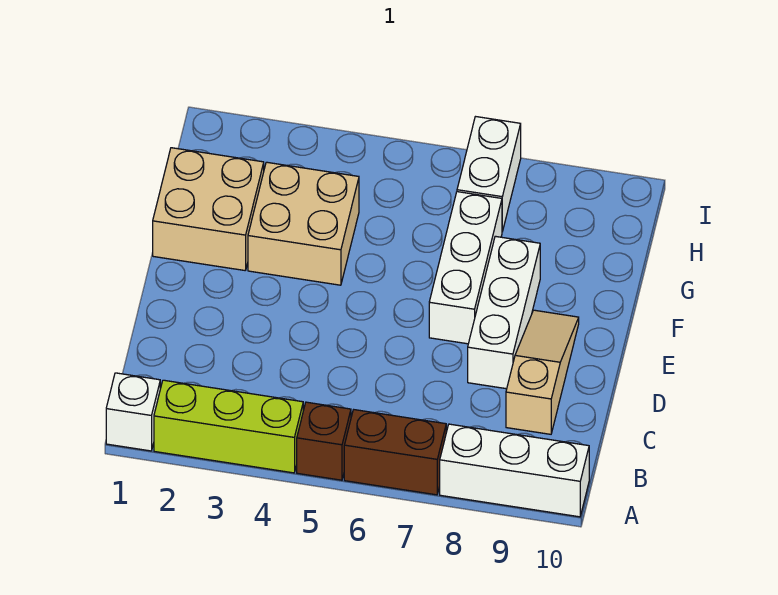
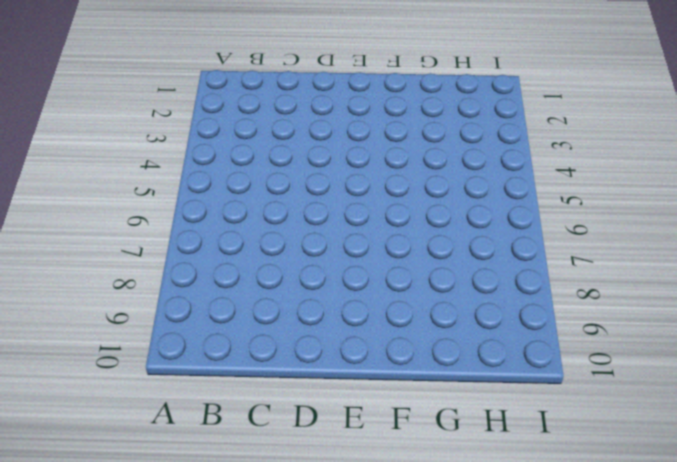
none -> white 1x1 brick [106,373,160,451]
none -> lime 1x3 brick [154,380,303,473]

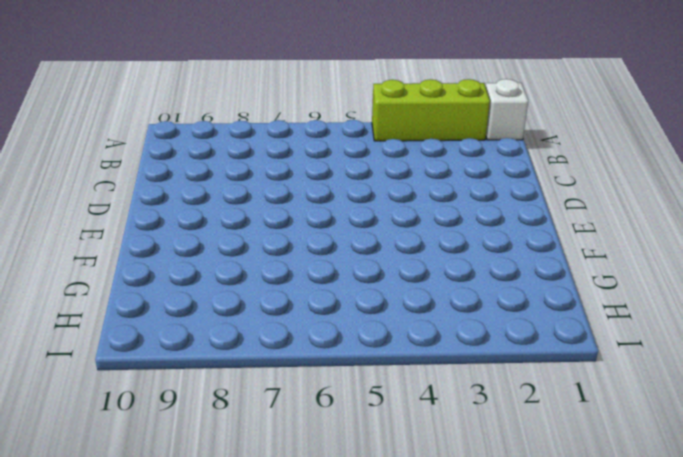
none -> brown 1x1 brick [297,402,351,480]
none -> brown 1x2 brick [344,410,446,495]

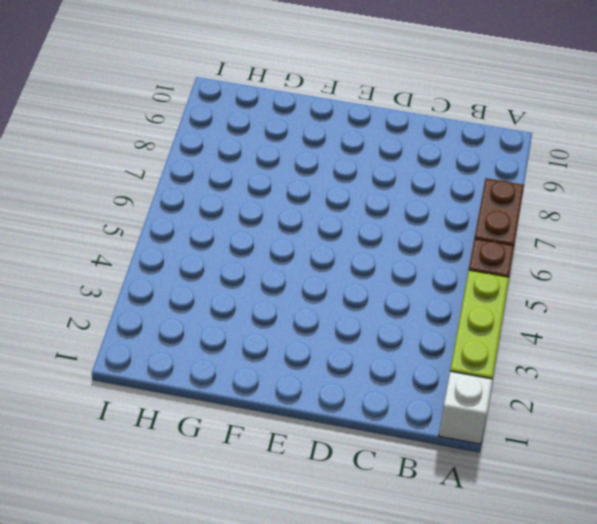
none -> white 1x3 brick [440,424,589,517]
none -> tan 1x3 slope [506,310,579,434]

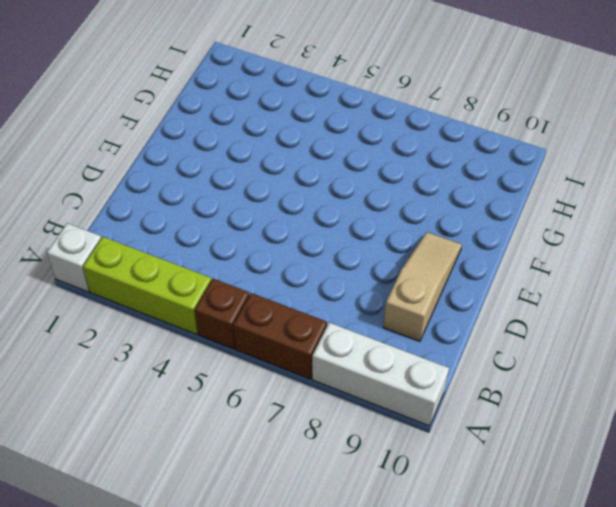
none -> white 1x3 brick [468,236,540,389]
none -> white 1x3 brick [429,192,502,344]

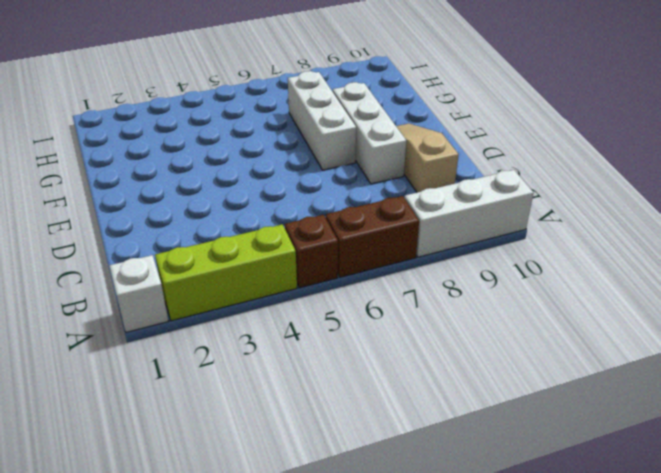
none -> tan 2x2 brick [153,148,264,270]
none -> tan 2x2 brick [248,162,359,285]

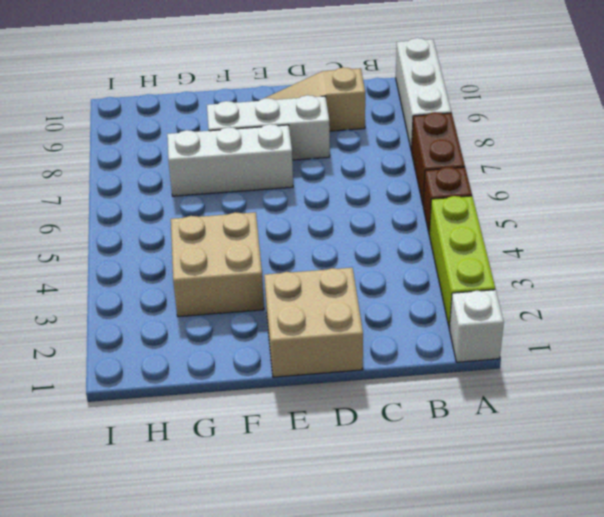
tan 2x2 brick [264,268,363,377] -> tan 2x2 brick moved to [153,148,264,270]
none -> white 1x2 brick [457,117,521,232]

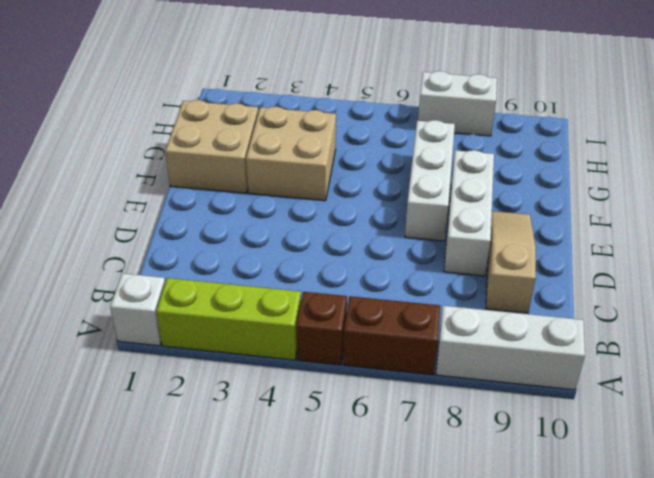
white 1x2 brick [418,71,497,136] -> white 1x2 brick turned to [457,117,521,232]

